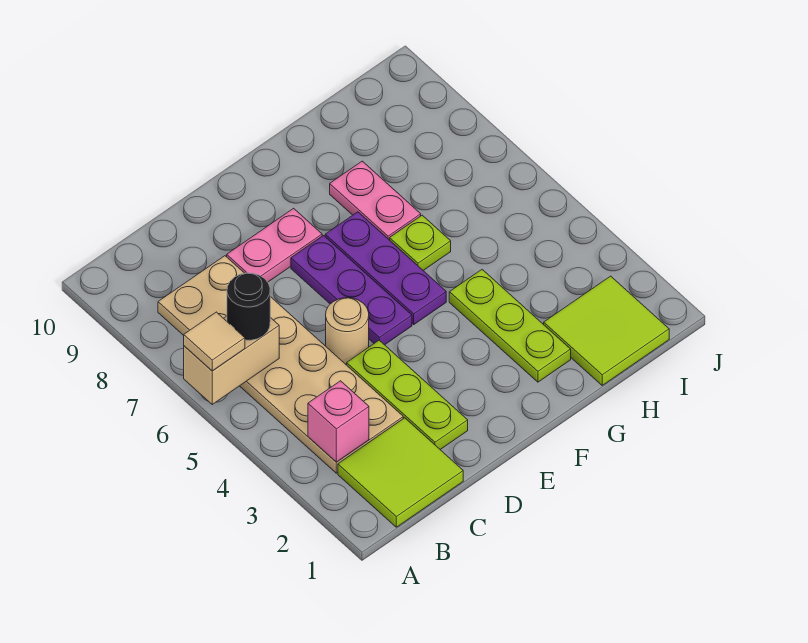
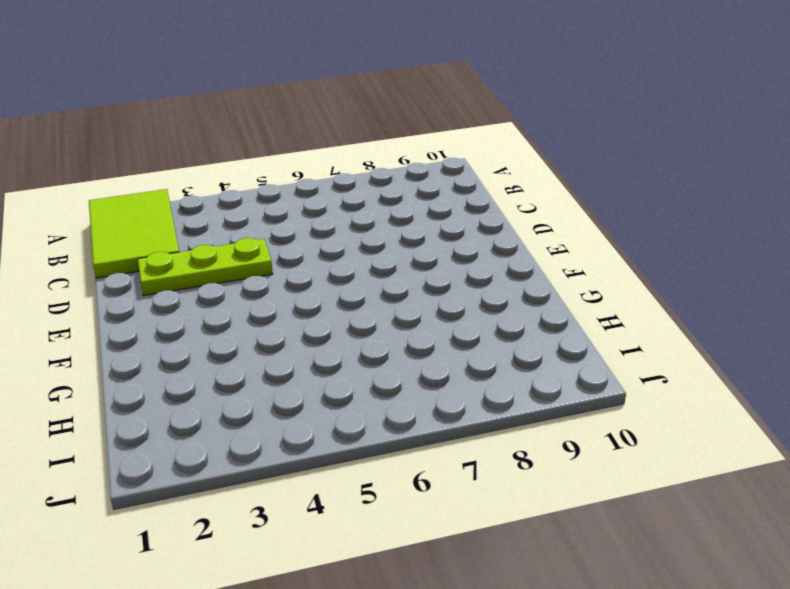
lime 2x3 tile [89,189,179,278] -> lime 2x2 tile [338,418,463,527]
none -> tan 2x6 plate [158,256,403,473]
none -> tan 1x1 round brick [326,298,369,365]
none -> pink 1x2 plate [227,208,322,282]

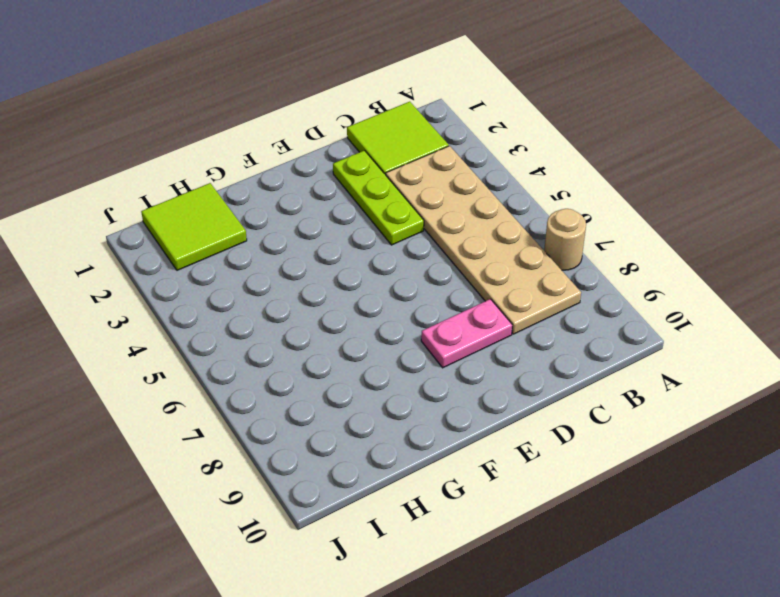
tan 1x1 round brick [544,209,586,270] -> tan 1x1 round brick moved to [326,298,369,365]
none -> purple 1x3 plate [291,236,412,345]
none -> purple 1x3 plate [325,212,446,324]
none -> lime 1x3 plate [449,270,571,382]

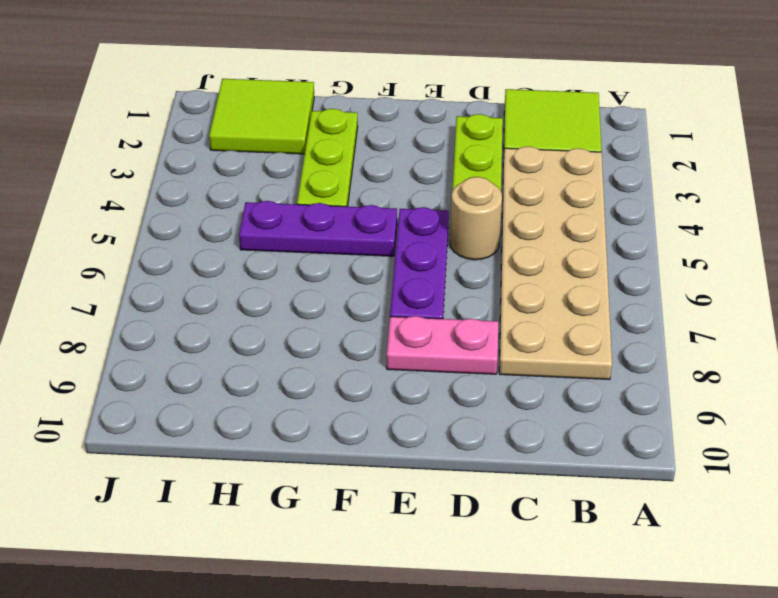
purple 1x3 plate [239,201,397,256] -> purple 1x3 plate turned to [325,212,446,324]
none -> lime 1x1 plate [390,215,451,270]
none -> pink 1x2 plate [330,161,421,240]
none -> tan 1x2 brick [184,316,279,404]

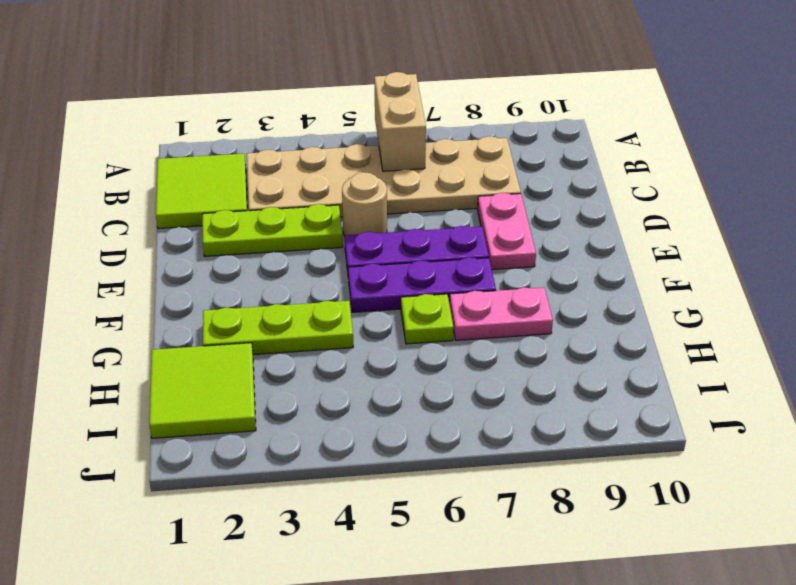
none -> pink 1x1 brick [308,381,369,462]
none -> tan 1x1 tile [184,312,245,371]
none -> black 1x1 round brick [227,273,270,340]

